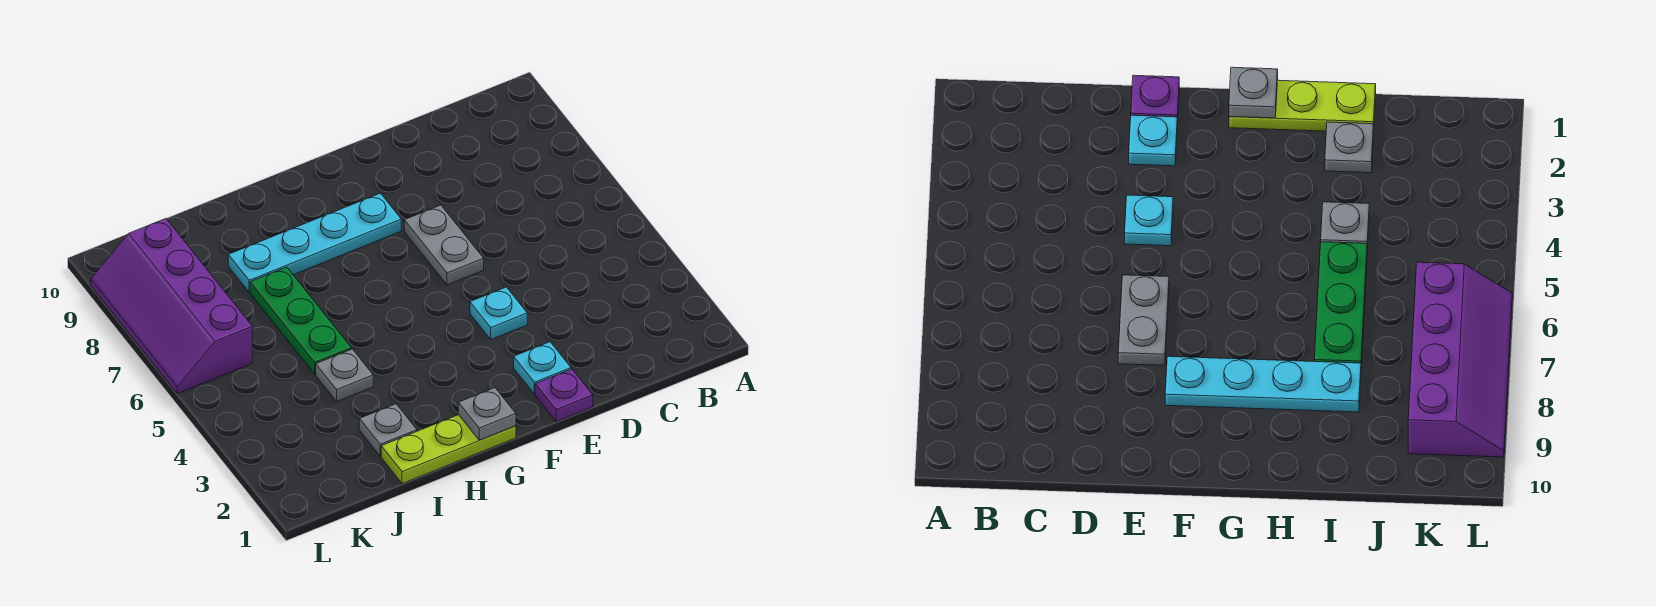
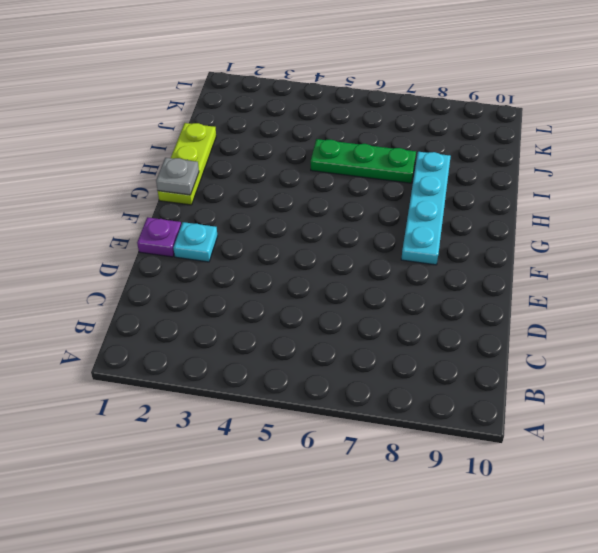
none -> cyan 1x1 plate [470,287,527,339]
none -> grey 1x2 plate [404,205,484,285]

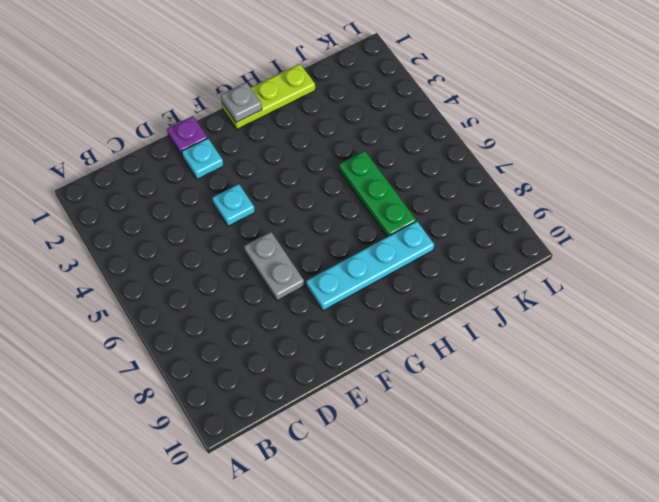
none -> grey 1x1 plate [359,404,417,456]
none -> grey 1x1 plate [316,349,373,401]

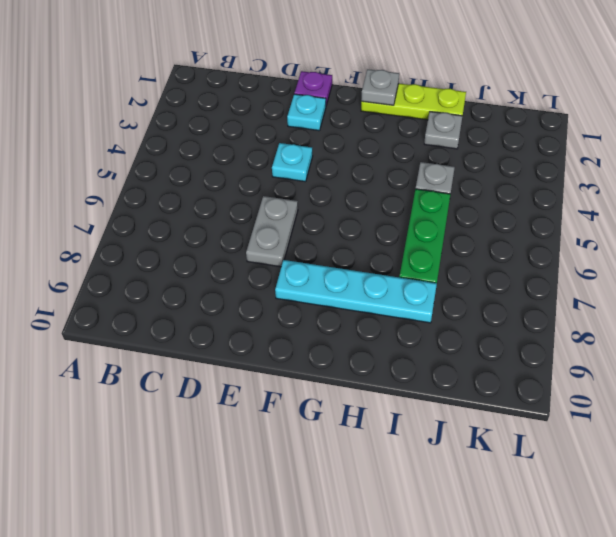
none -> purple 2x4 slope [91,219,252,393]

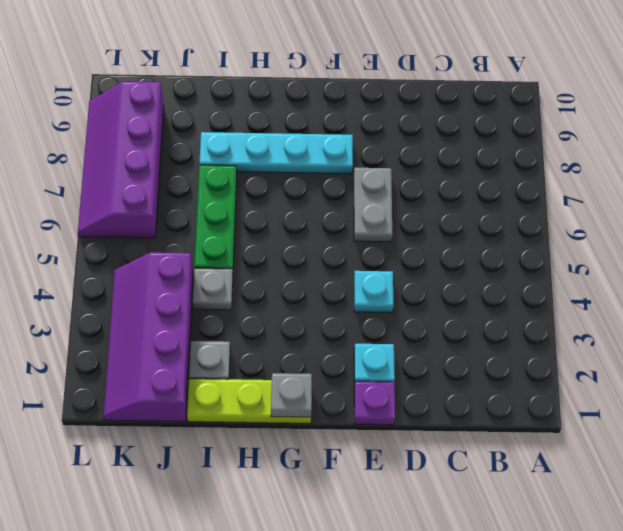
purple 2x4 slope [104,252,193,422] -> none

